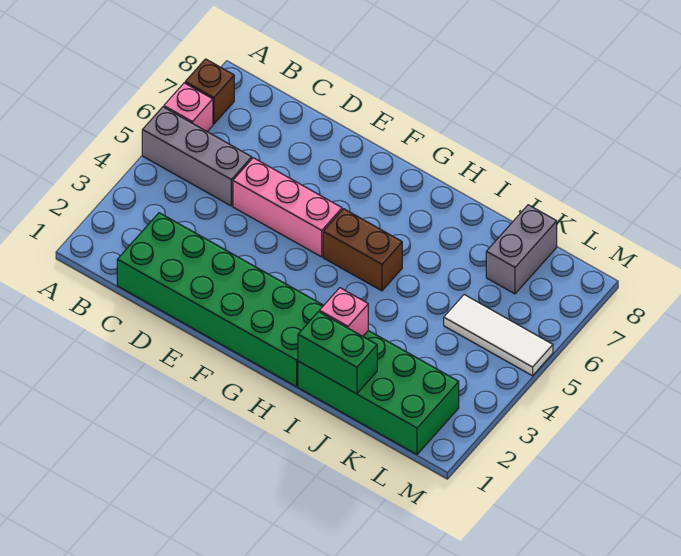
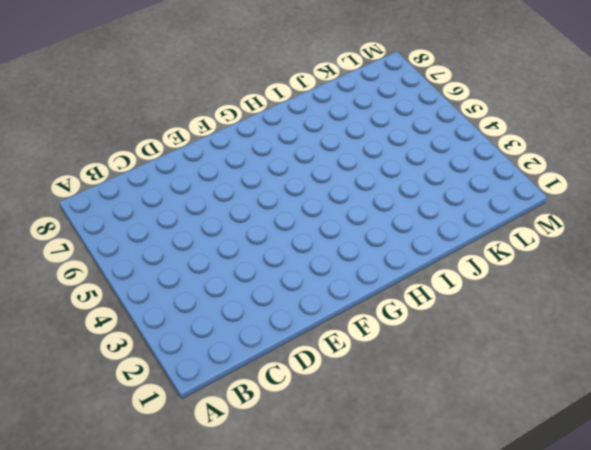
none -> grey 1x3 brick [142,107,252,206]
none -> pink 1x1 brick [164,83,213,132]

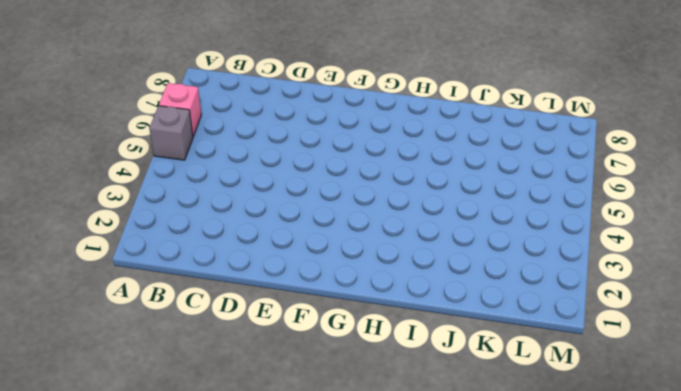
grey 1x1 brick [149,106,193,160] -> grey 1x3 brick [142,107,252,206]
none -> brown 1x1 brick [185,59,234,124]
none -> green 2x6 brick [117,213,324,387]

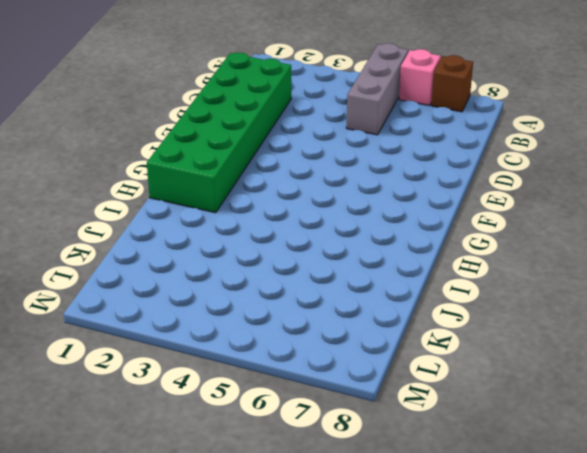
none -> pink 1x3 brick [233,158,342,257]
none -> brown 1x2 brick [323,209,402,291]

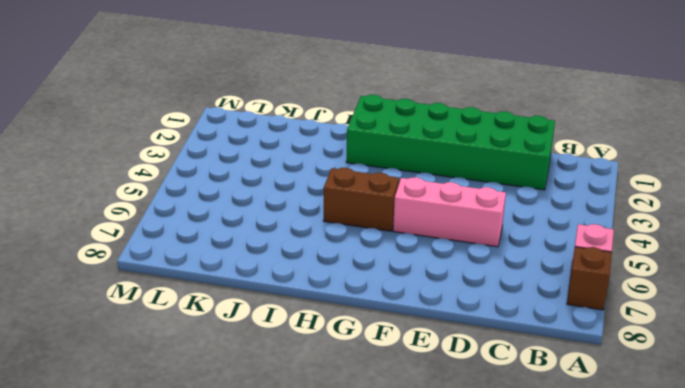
none -> grey 1x3 brick [142,107,252,206]
none -> green 2x4 brick [298,331,459,454]

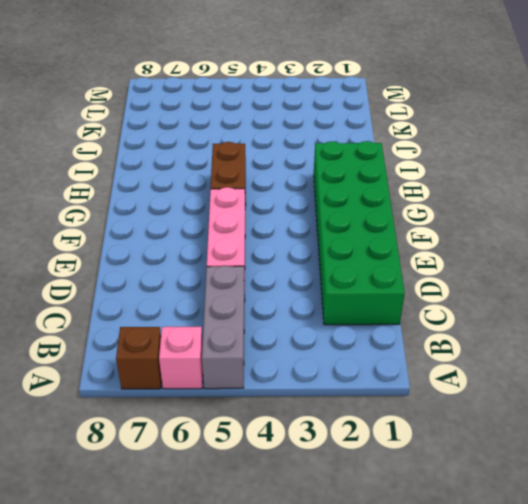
none -> green 2x4 brick [298,331,459,454]
none -> white 1x3 tile [444,295,553,376]

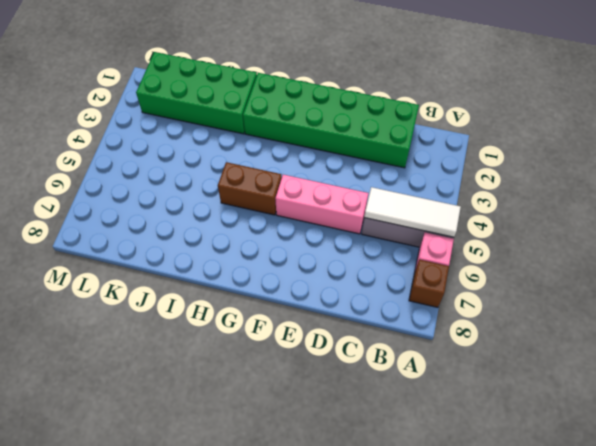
white 1x3 tile [364,187,461,237] -> white 1x3 tile moved to [444,295,553,376]
none -> grey 1x2 brick [486,205,557,294]
none -> green 1x2 brick [298,312,377,394]

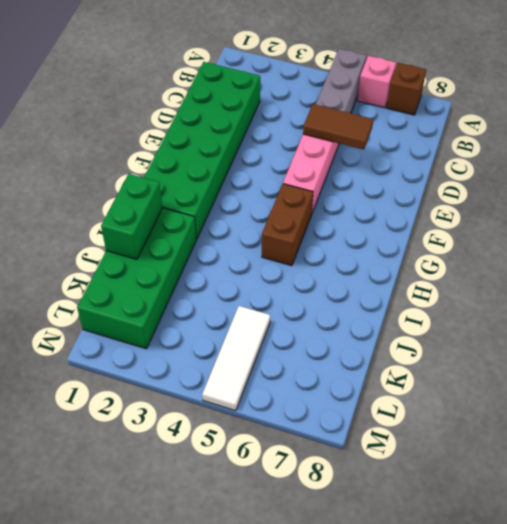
brown 1x2 tile [303,104,373,150] -> none
none -> grey 1x2 brick [486,205,557,294]
none -> pink 1x1 brick [319,288,368,336]

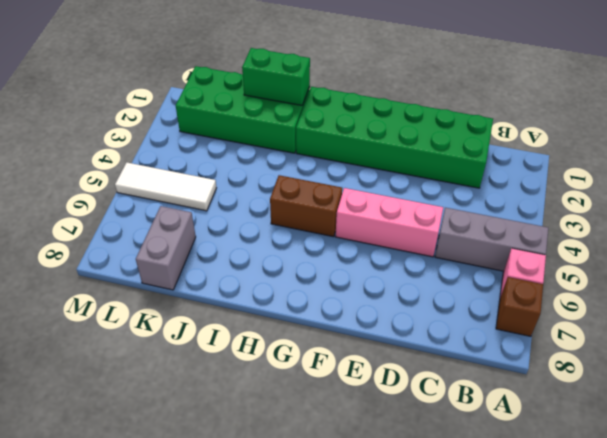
none -> pink 1x1 brick [319,288,368,336]

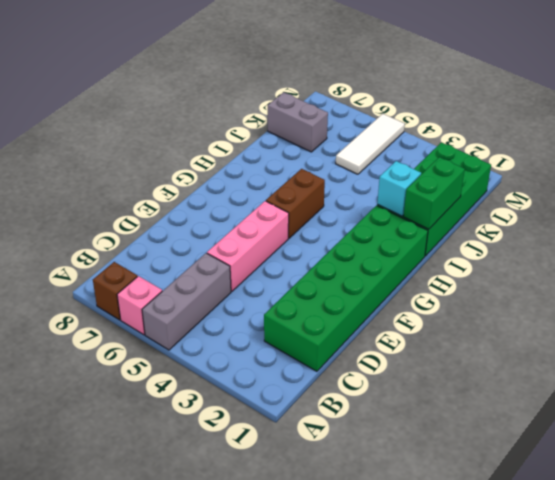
cyan 1x1 brick [377,161,421,216] -> pink 1x1 brick [319,288,368,336]

